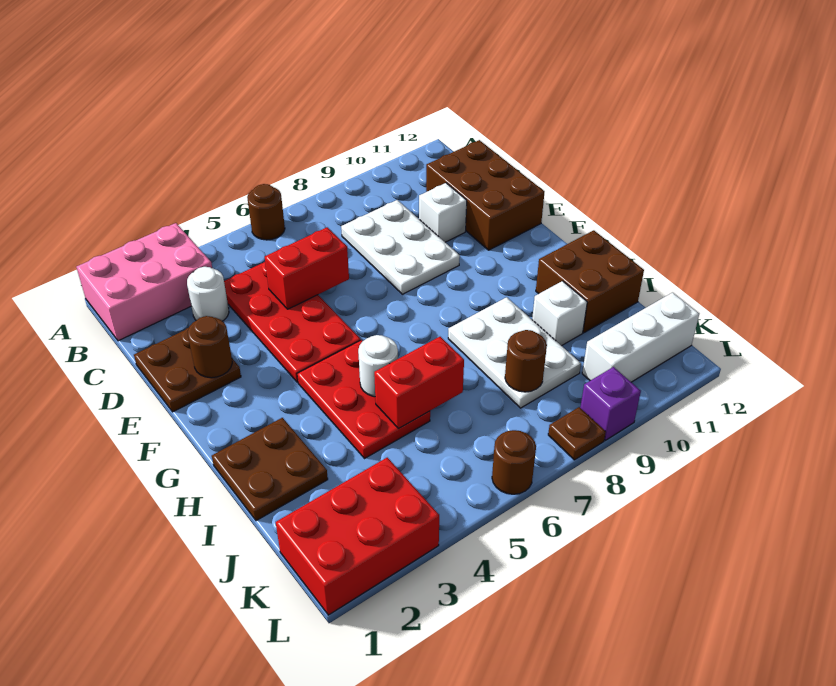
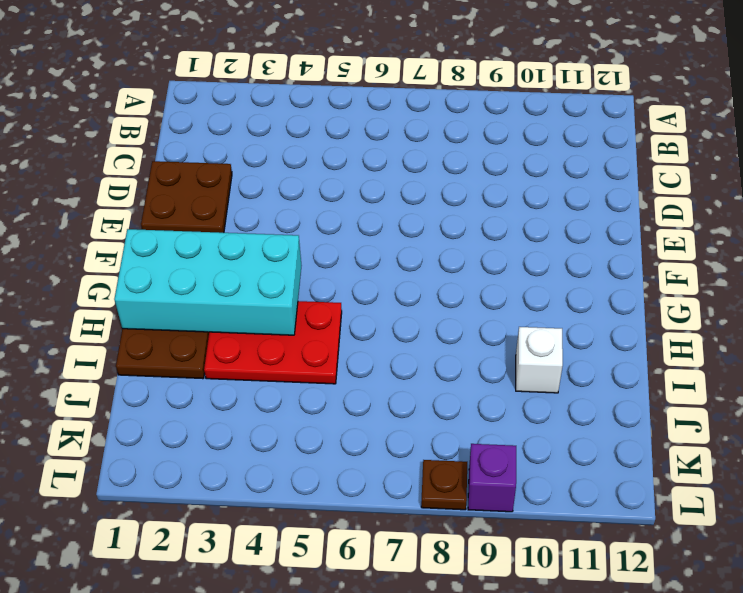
cyan 2x4 brick [114,229,302,335] -> none
red 2x3 plate [204,301,342,384] -> red 2x3 plate turned to [297,340,430,458]
none -> pink 2x3 brick [76,223,212,341]
none -> brown 1x1 round brick [247,184,285,240]
none -> white 1x1 round brick [187,267,229,321]

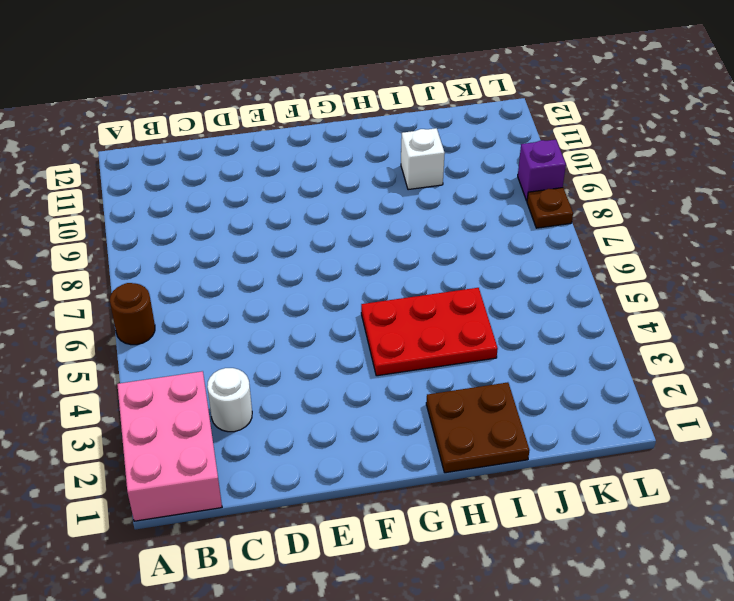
none -> red 2x4 plate [224,262,360,382]
none -> white 2x3 plate [341,200,460,294]
none -> brown 2x3 brick [426,140,544,250]

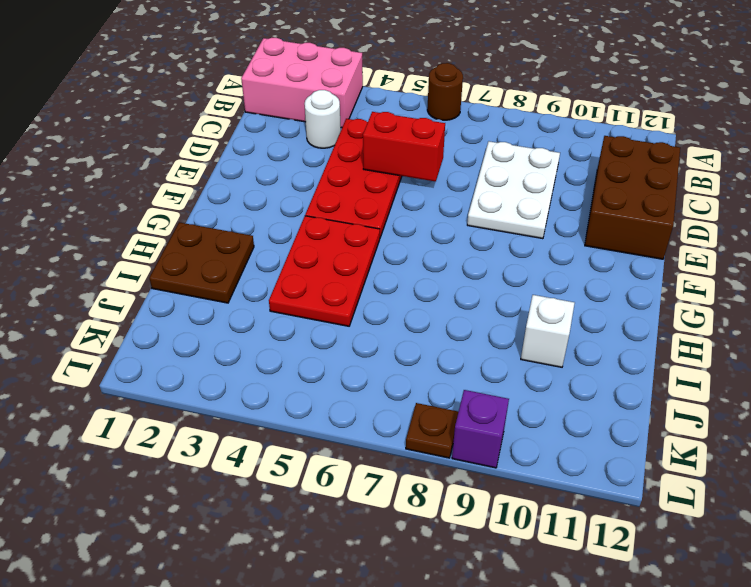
none -> brown 2x2 plate [134,328,241,412]
none -> white 1x1 brick [419,183,467,242]
none -> white 2x3 plate [448,297,581,408]

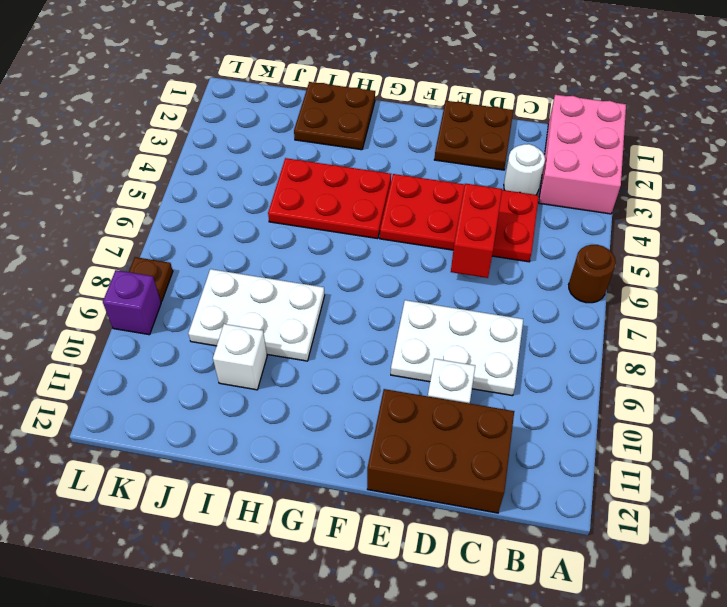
none -> brown 2x2 brick [536,230,644,333]
none -> red 2x3 brick [276,458,439,615]
none -> white 1x3 brick [582,292,699,382]

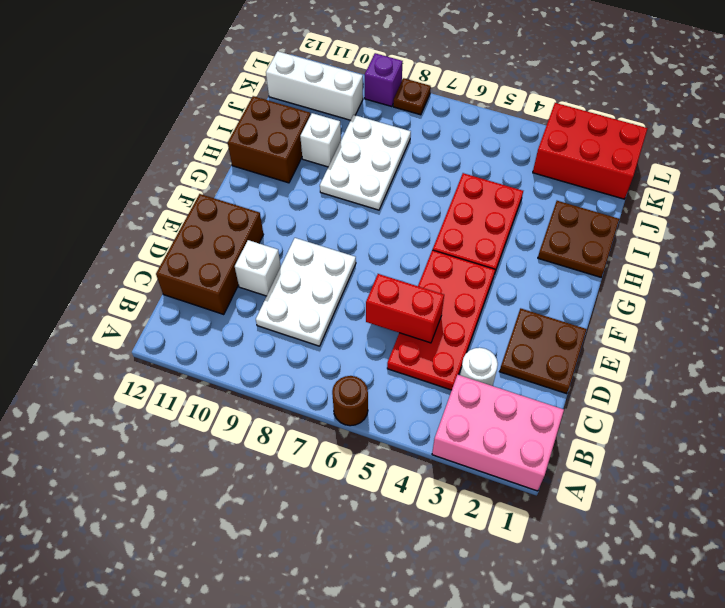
none -> brown 1x1 round brick [492,430,536,494]
none -> brown 1x1 round brick [188,316,232,378]
none -> white 1x1 round brick [358,335,398,397]

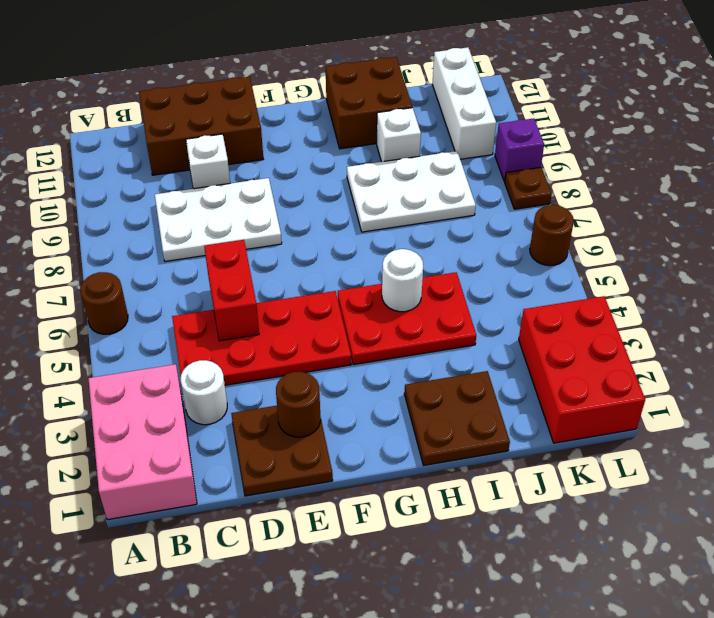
none -> red 1x2 brick [374,337,464,428]
none -> brown 1x1 round brick [505,330,547,392]

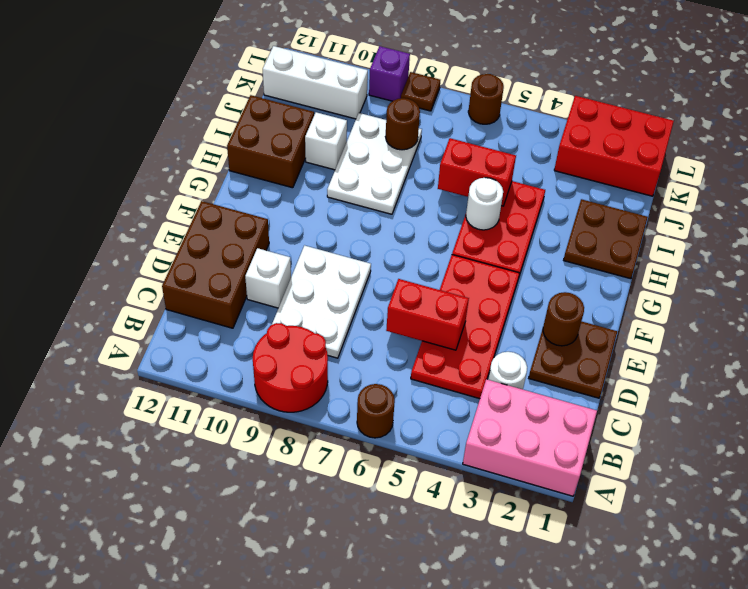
red 2x2 round brick [253,323,328,412] -> none

